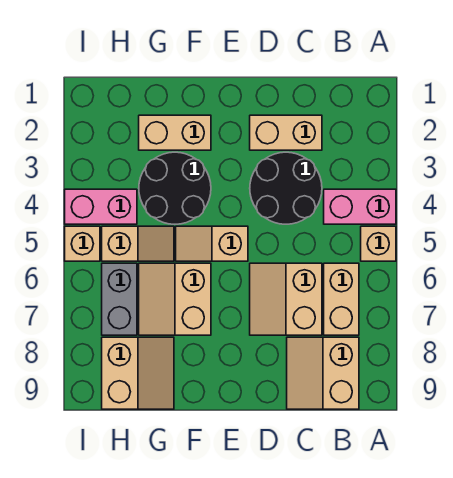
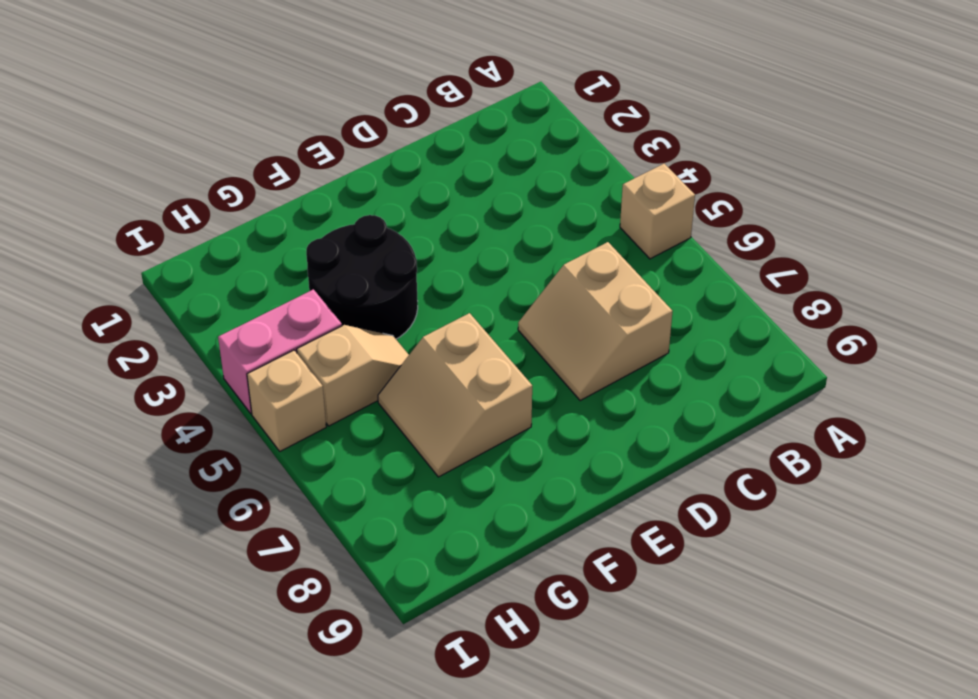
none -> pink 1x2 brick [324,189,396,224]
none -> tan 1x2 brick [324,263,359,335]
none -> tan 2x2 slope [287,337,359,409]

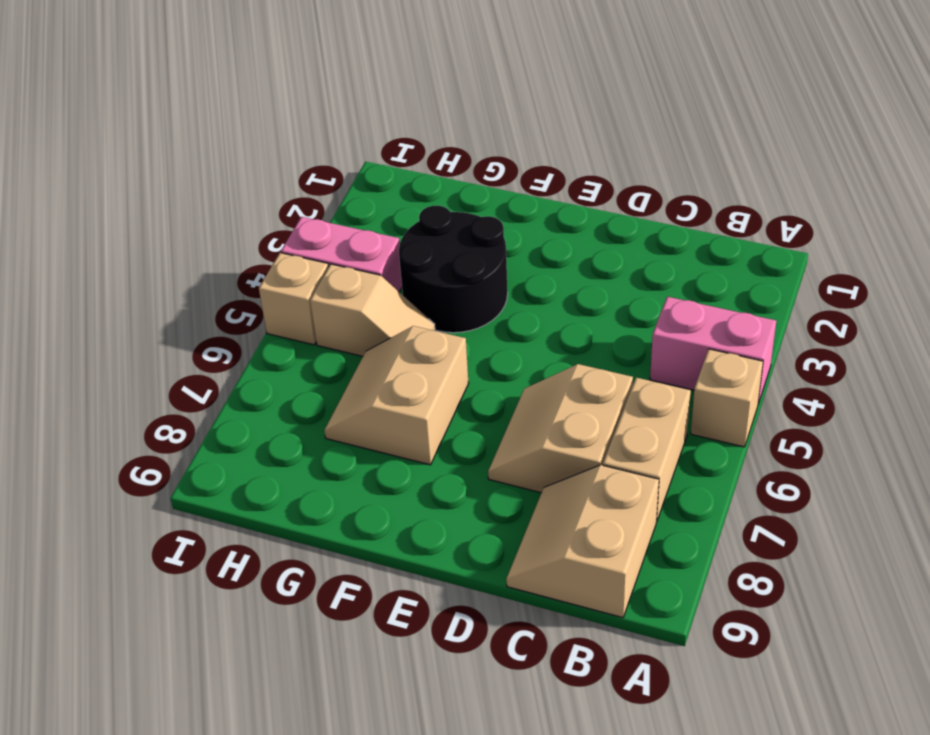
none -> tan 1x2 brick [250,115,322,150]
none -> black 2x2 round brick [250,152,322,224]
none -> tan 1x2 slope [176,226,248,261]

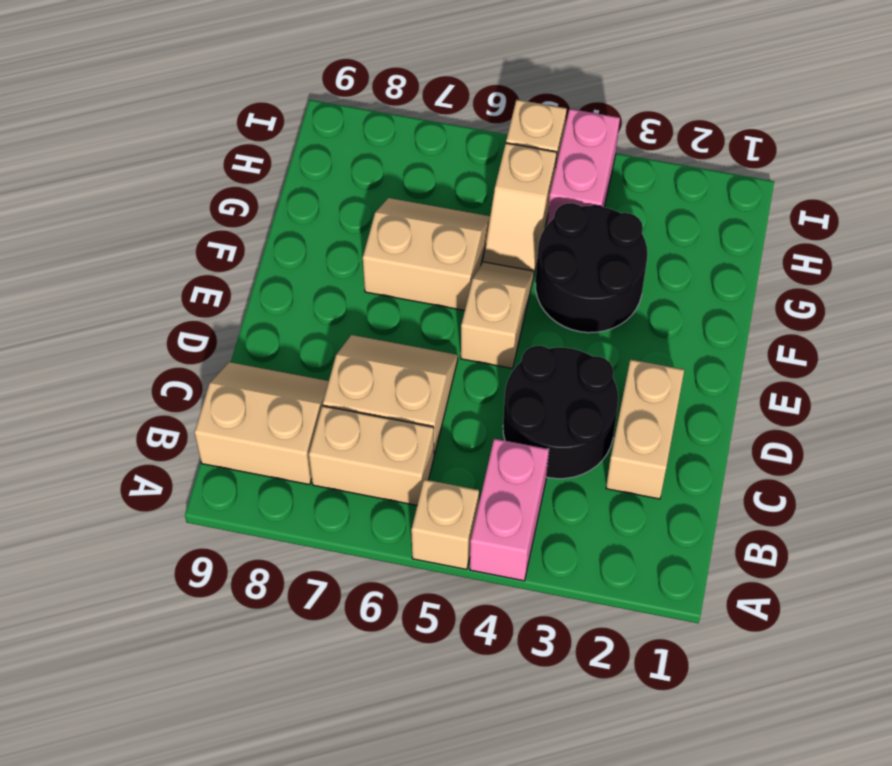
none -> tan 1x2 brick [139,115,211,150]
none -> tan 2x2 slope [102,337,174,409]
none -> grey 1x2 brick [102,263,137,335]

